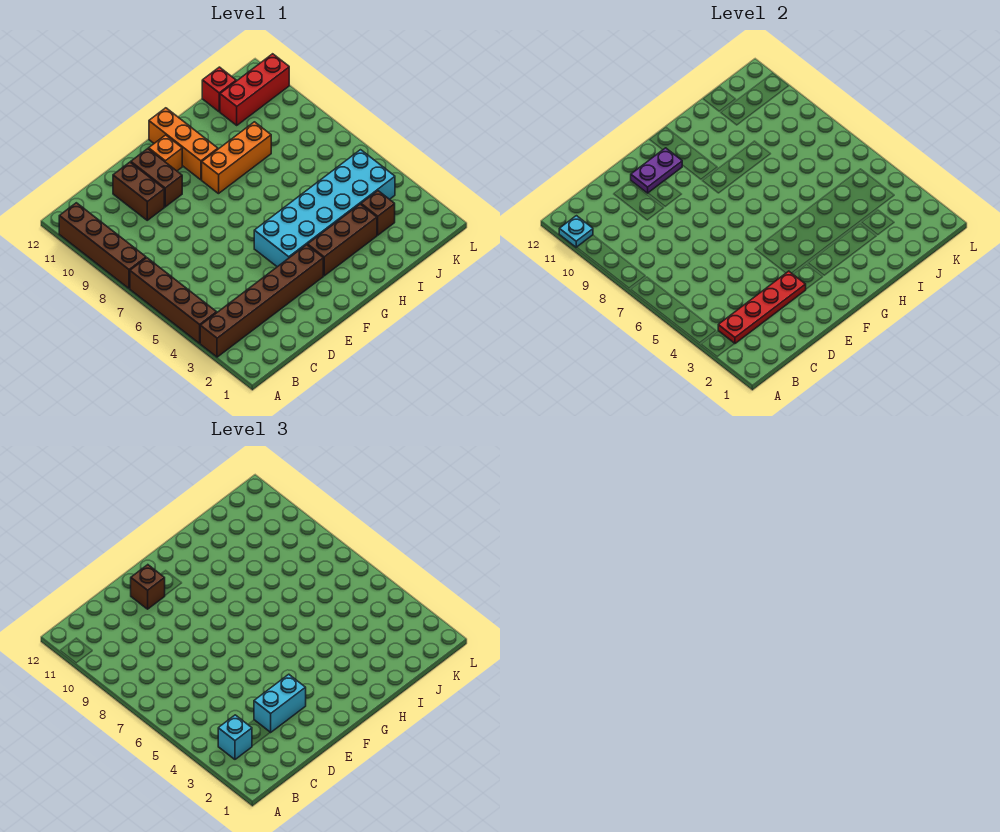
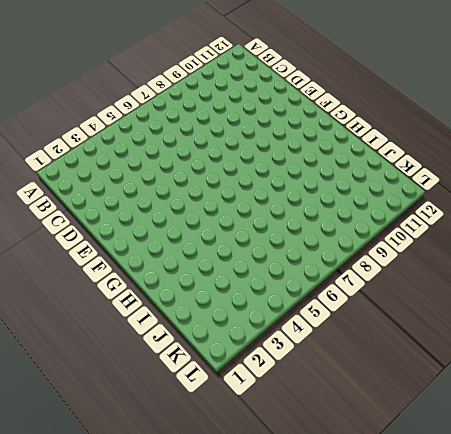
none -> brown 1x6 brick [200,245,323,357]
none -> brown 1x4 brick [130,258,217,343]
none -> brown 1x4 brick [59,203,146,288]

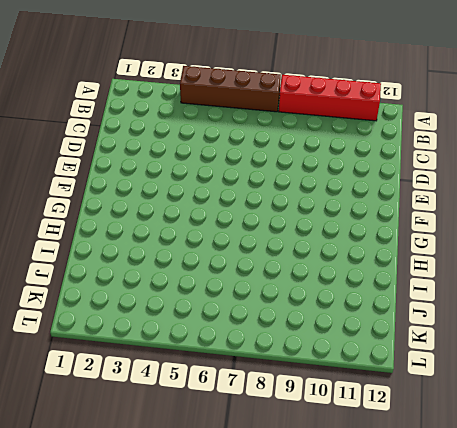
red 1x4 brick [279,75,381,121] -> brown 1x4 brick [59,203,146,288]
none -> brown 1x6 brick [200,245,323,357]
none -> brown 1x2 brick [113,162,164,220]
none -> brown 1x2 brick [131,149,182,207]

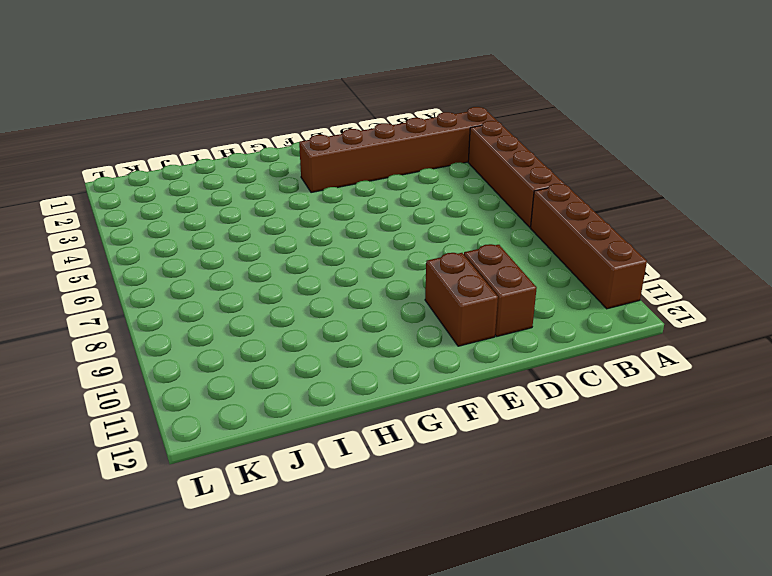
none -> cyan 2x6 brick [254,150,395,267]
none -> orange 1x1 brick [149,135,182,171]
none -> brown 1x3 brick [307,204,377,276]

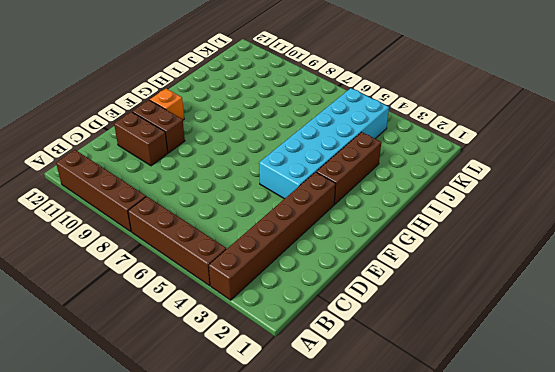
none -> orange 1x3 brick [202,122,271,194]
none -> orange 1x3 brick [149,108,218,180]
none -> brown 1x1 brick [361,191,395,235]

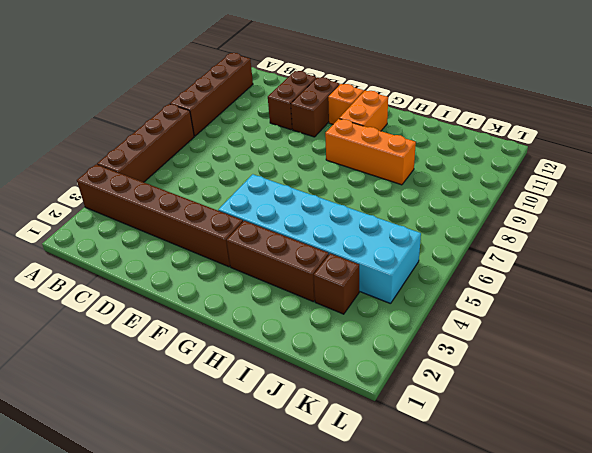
orange 1x2 brick [339,91,388,131] -> orange 1x3 brick [149,108,218,180]
none -> red 1x3 brick [220,54,289,125]
none -> red 1x1 brick [202,67,236,112]
none -> cyan 1x1 plate [559,216,593,247]

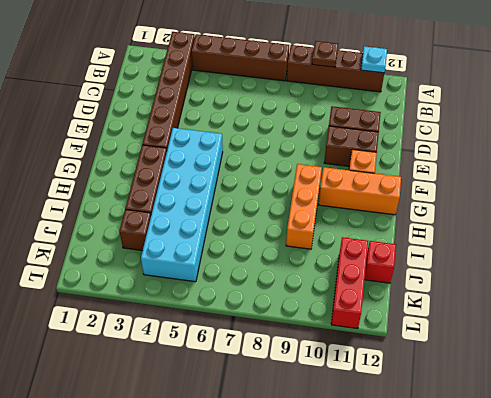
brown 1x1 plate [312,41,338,67] -> none
none -> red 1x4 plate [718,271,806,343]
none -> purple 1x2 plate [631,148,682,193]
none -> cyan 1x1 brick [218,715,252,759]

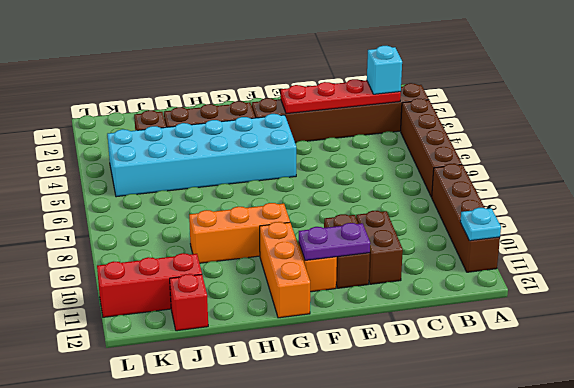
none -> cyan 1x2 brick [254,674,306,733]
none -> brown 1x1 brick [131,565,165,609]

